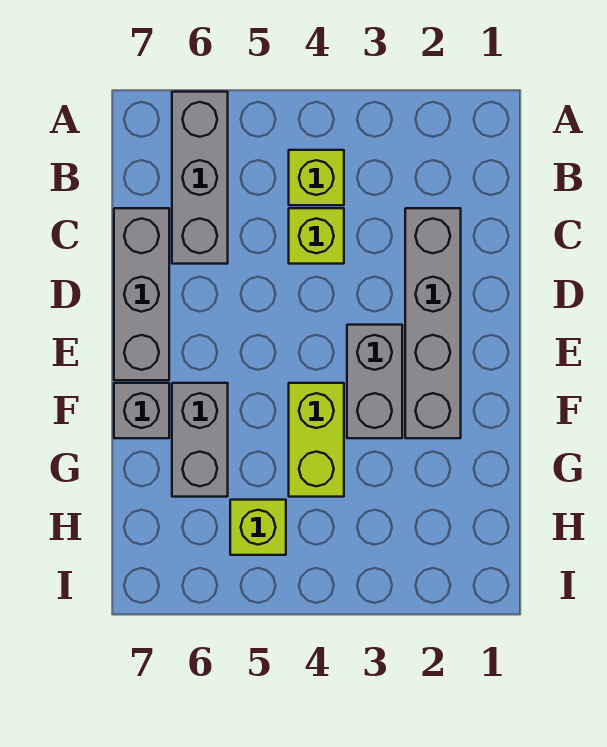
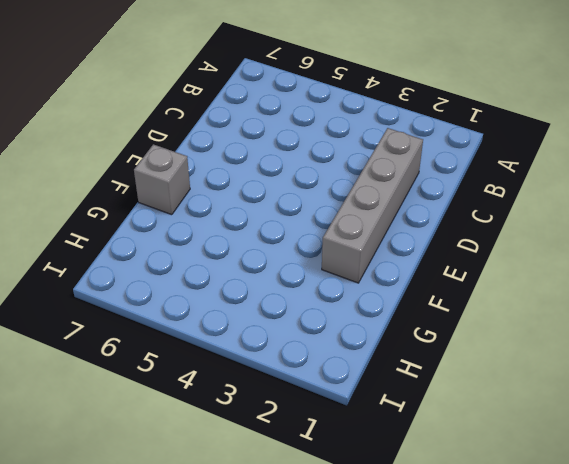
none -> grey 1x3 brick [172,92,228,264]
none -> lime 1x1 brick [289,150,344,205]

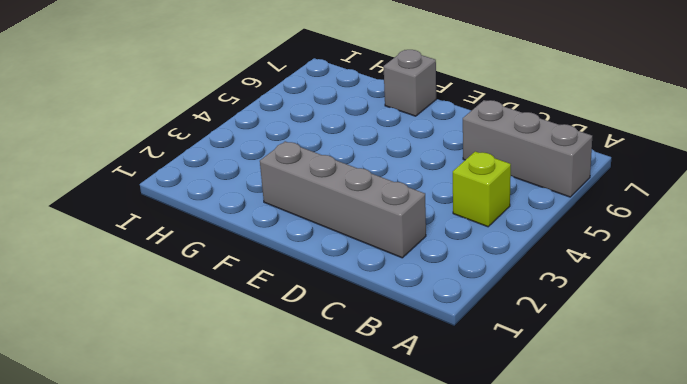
none -> lime 1x1 brick [289,208,344,264]
none -> grey 1x3 brick [114,208,169,380]

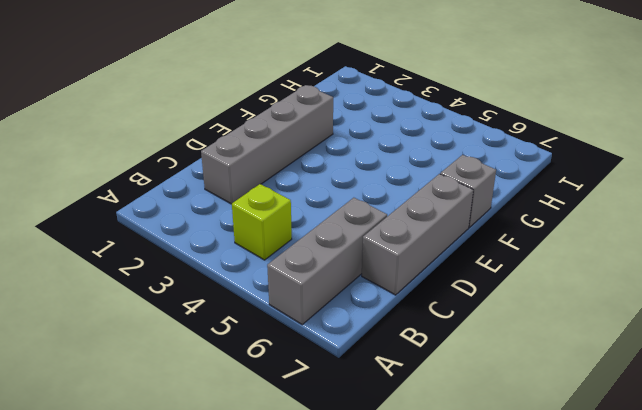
none -> lime 1x1 brick [289,208,344,264]
none -> grey 1x2 brick [347,325,402,438]

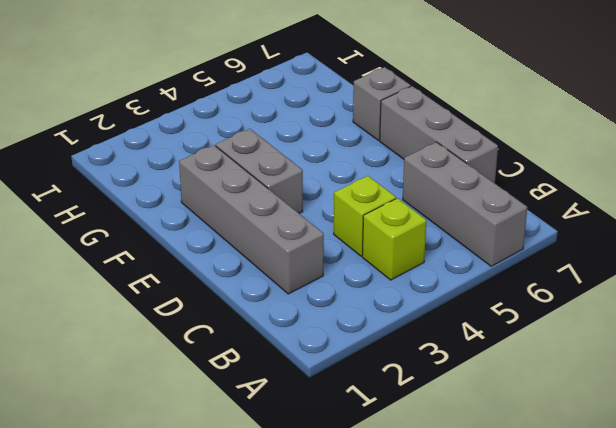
none -> lime 1x2 brick [289,383,344,497]
none -> grey 1x2 brick [172,383,228,497]

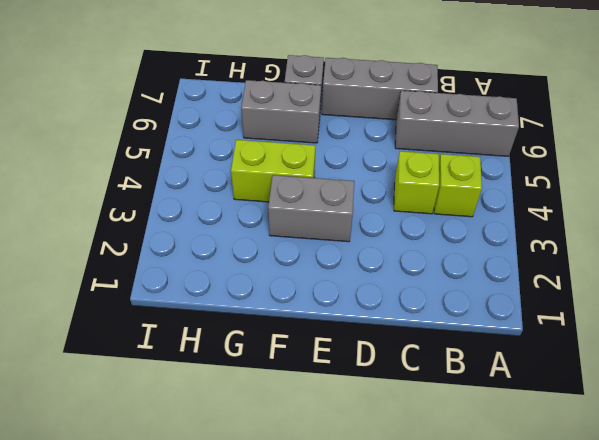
none -> grey 1x4 brick [405,208,461,438]
none -> lime 1x1 brick [230,500,286,555]

